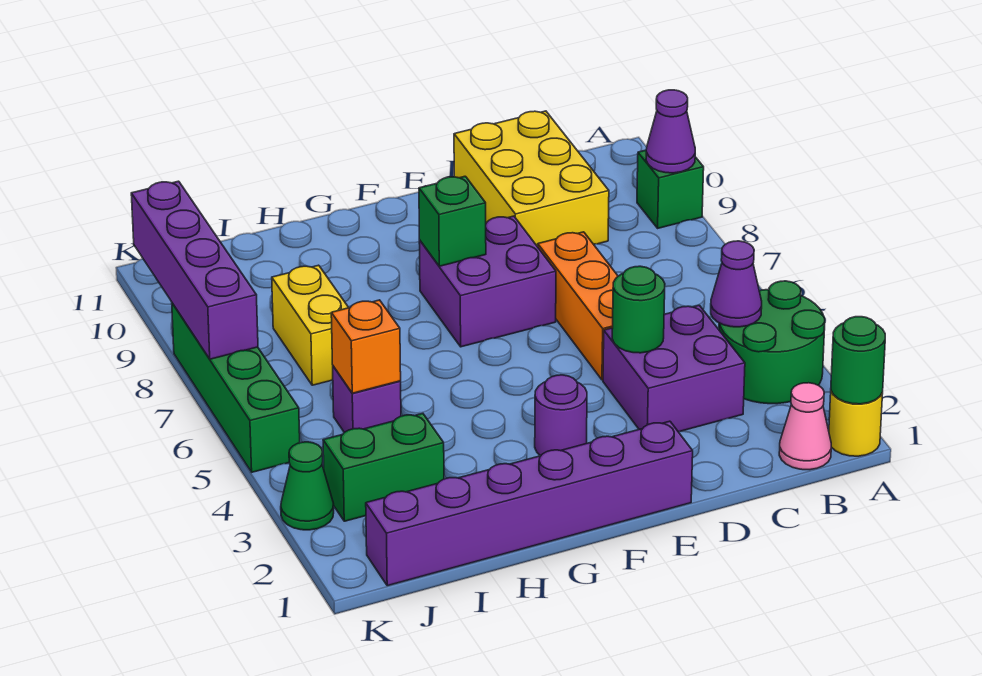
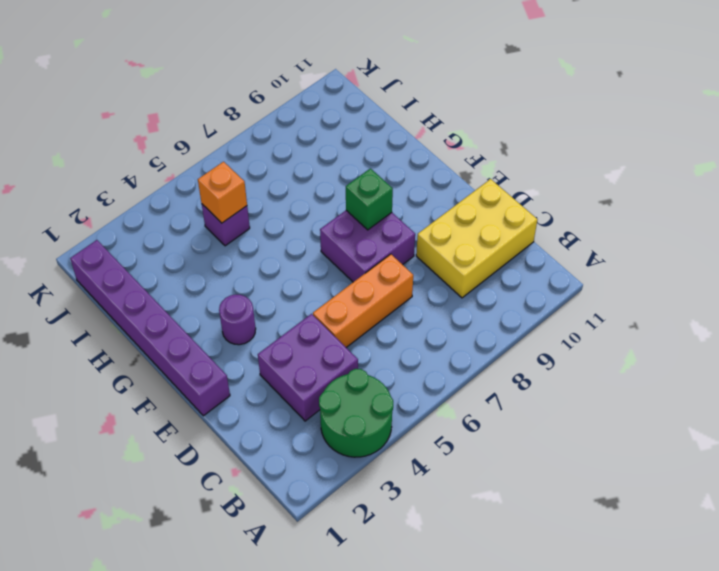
none -> yellow 1x1 round brick [829,391,883,456]
none -> green 1x1 brick [637,150,704,228]
none -> pink 1x1 cone [779,383,831,470]

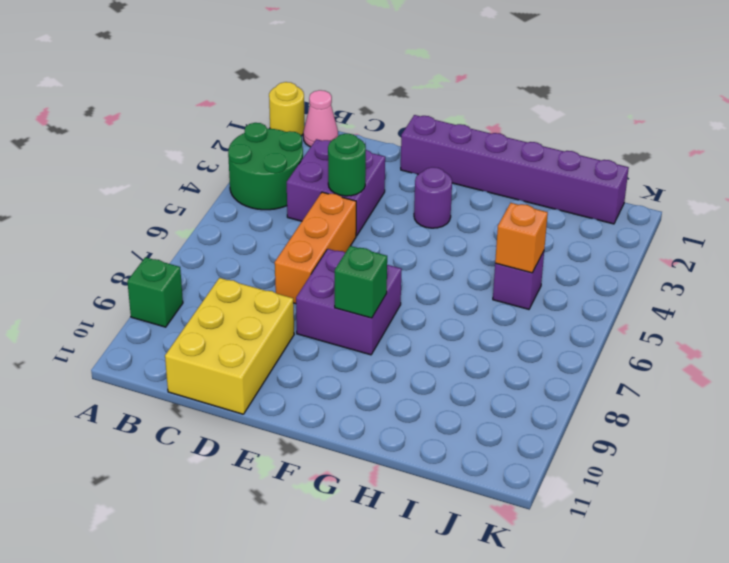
none -> green 1x2 brick [323,413,444,521]
none -> yellow 1x2 brick [272,265,349,385]
none -> green 1x1 cone [281,442,334,530]

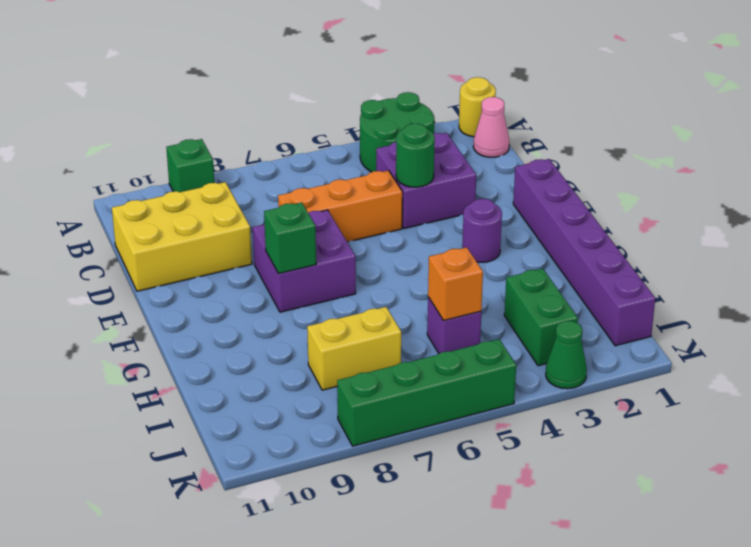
none -> green 1x1 round brick [831,317,885,404]
none -> purple 1x1 cone [646,90,695,173]
none -> purple 1x1 cone [711,241,762,327]

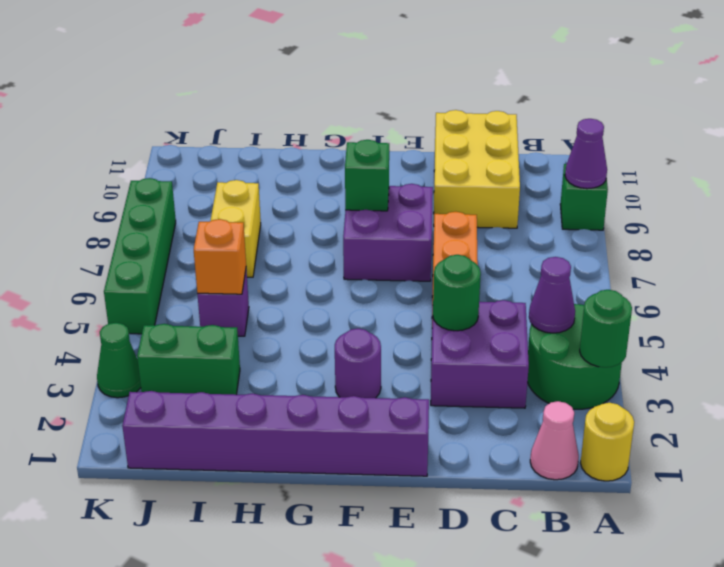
green 1x1 round brick [580,290,632,367] -> green 1x1 round brick moved to [831,317,885,404]
none -> purple 1x4 brick [131,181,258,359]

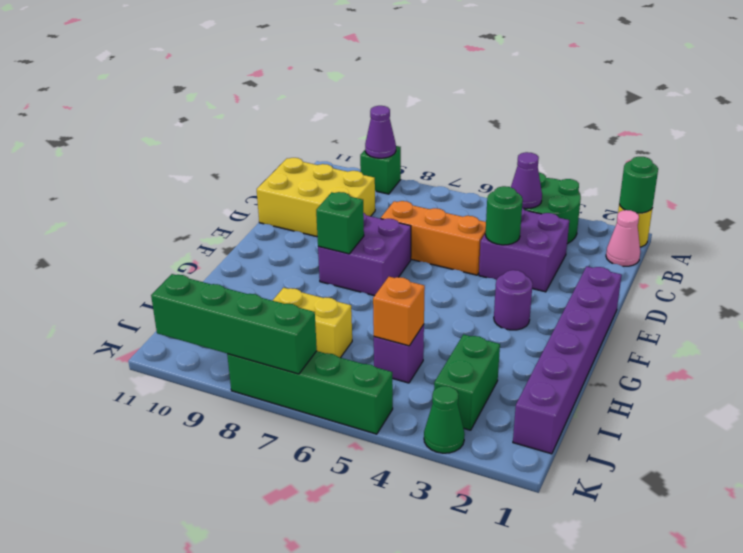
green 1x4 brick [151,274,317,374] -> purple 1x4 brick [131,181,258,359]

